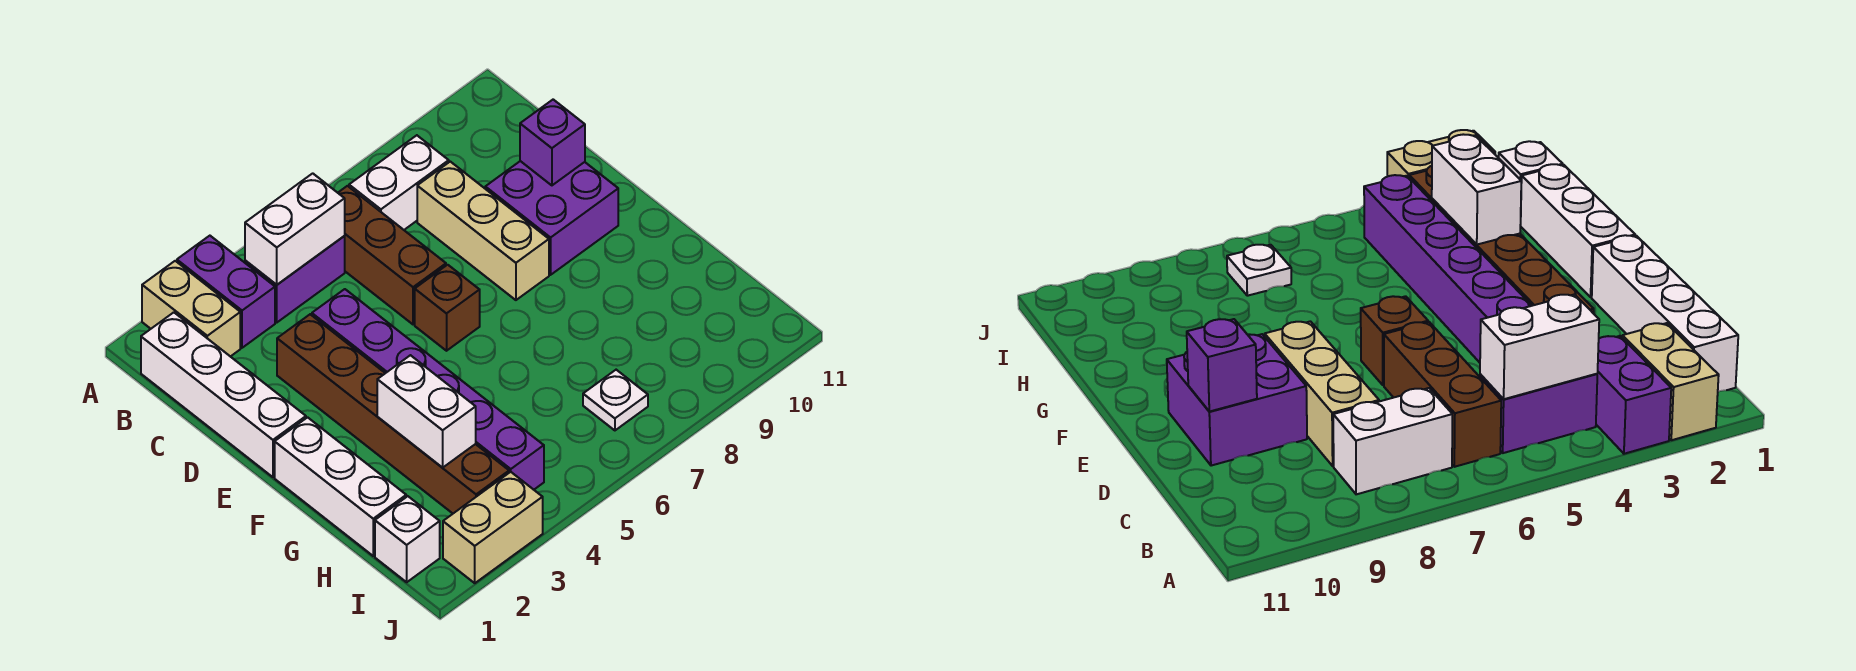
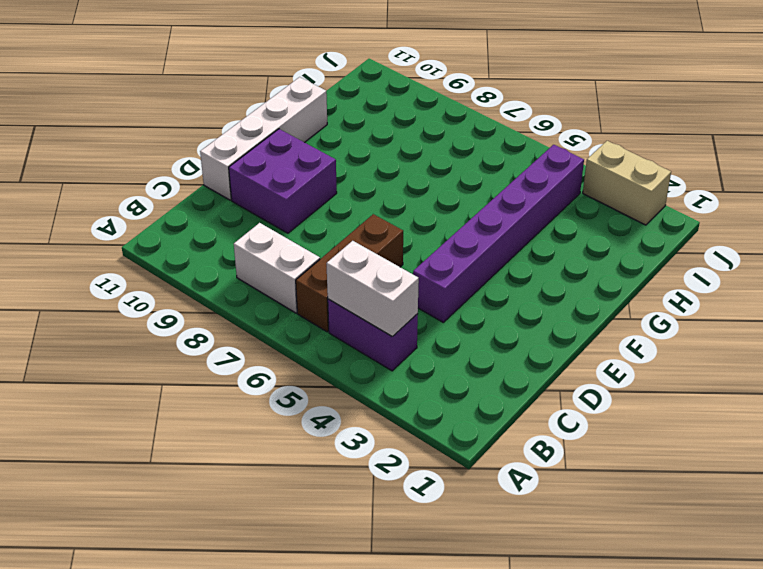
white 1x4 brick [200,77,327,200] -> white 1x4 brick moved to [141,312,306,477]
none -> tan 1x2 brick [142,261,240,357]
none -> purple 1x2 brick [177,236,275,348]
none -> tan 1x3 brick [417,162,549,300]

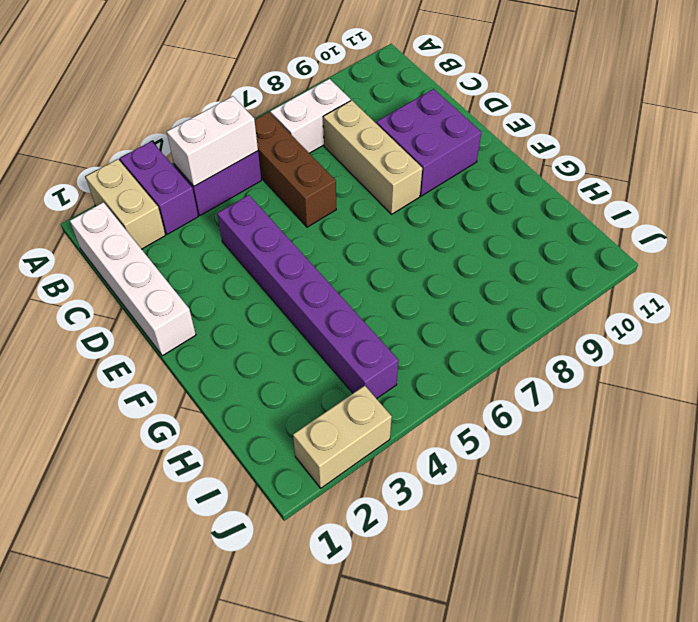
none -> brown 1x6 brick [277,314,509,513]
none -> brown 1x1 brick [415,265,480,351]
none -> white 1x3 brick [275,417,406,556]

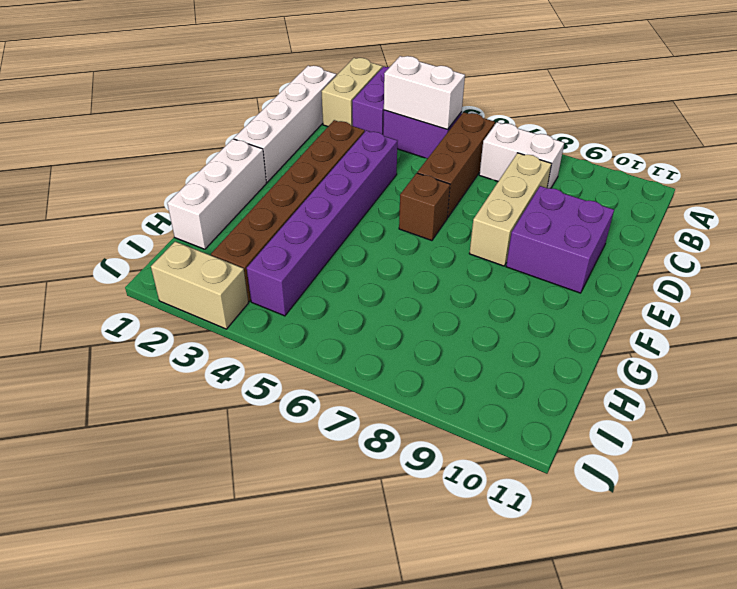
none -> white 1x1 brick [375,496,440,582]
none -> white 1x1 plate [583,370,648,430]
none -> purple 1x1 brick [520,100,585,185]

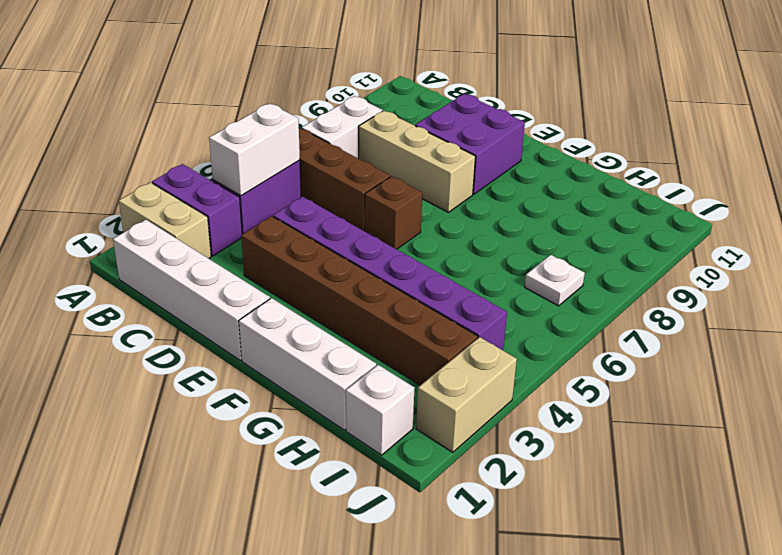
none -> purple 1x1 brick [520,100,585,185]
none -> white 1x2 brick [377,355,476,467]

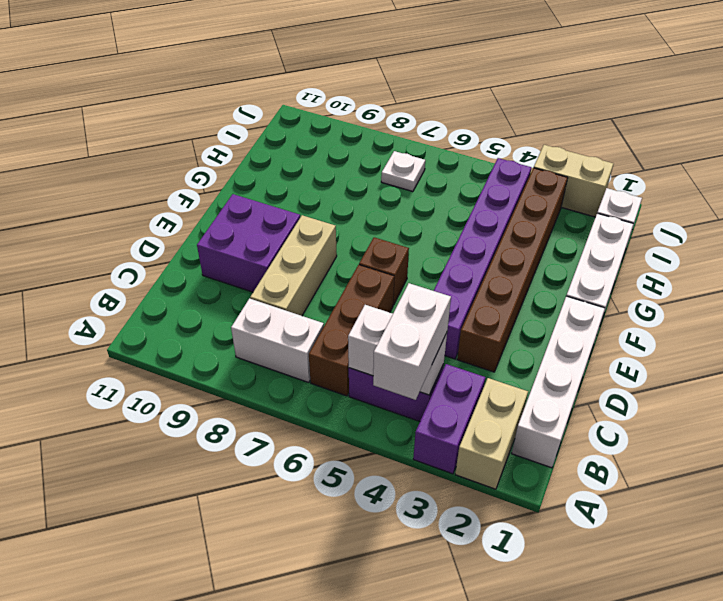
white 1x2 brick [373,283,451,400] -> white 1x2 brick moved to [377,355,476,467]
none -> purple 1x1 brick [520,100,585,185]

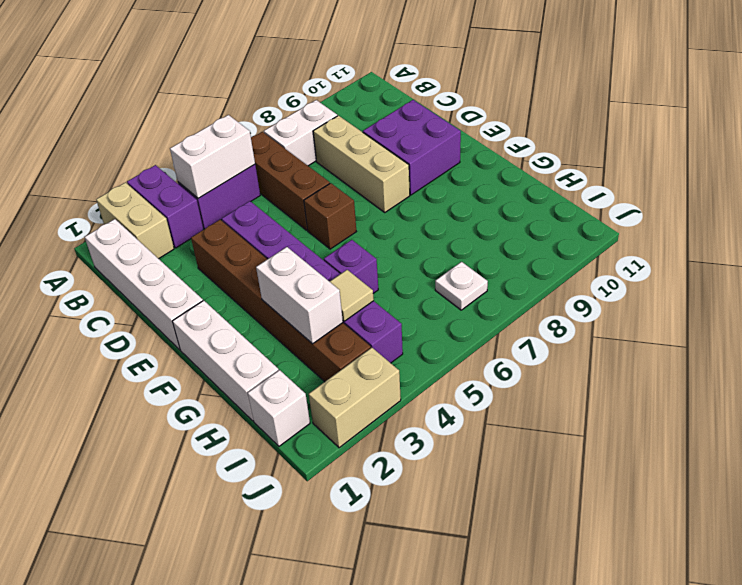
purple 1x1 brick [324,240,378,293] -> purple 1x1 brick moved to [520,100,585,185]
tan 1x1 tile [330,270,374,321] -> none

